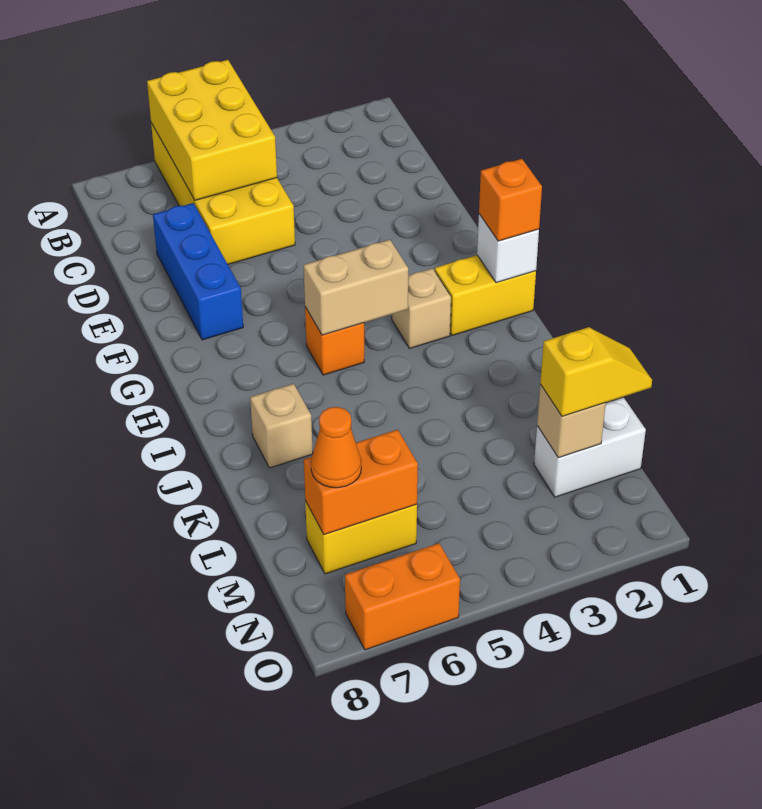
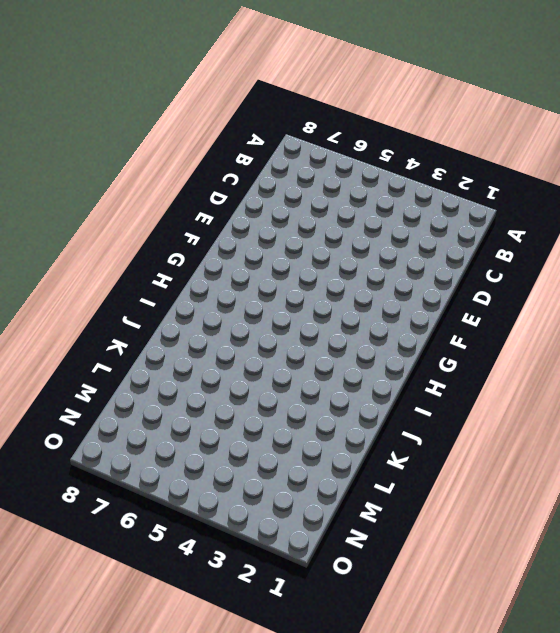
none -> yellow 2x4 brick [151,123,295,264]
none -> blue 1x3 brick [153,203,243,340]
none -> yellow 1x2 brick [435,255,536,335]

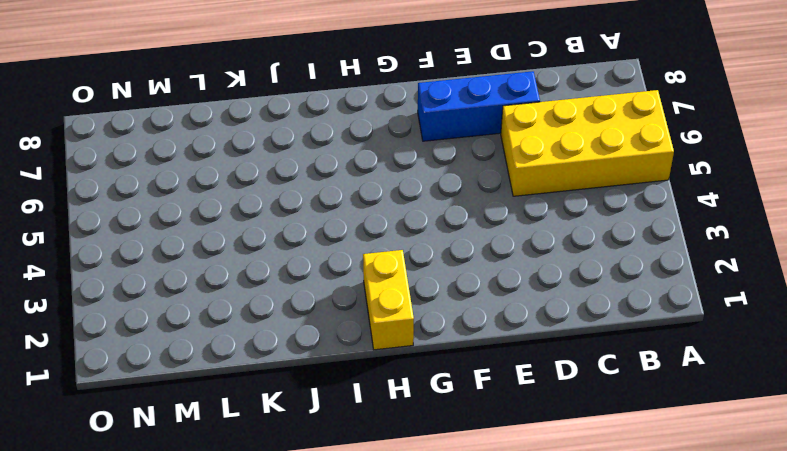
none -> tan 1x1 brick [392,268,451,349]
none -> orange 1x1 brick [305,307,364,375]
none -> tan 1x1 brick [250,384,313,468]

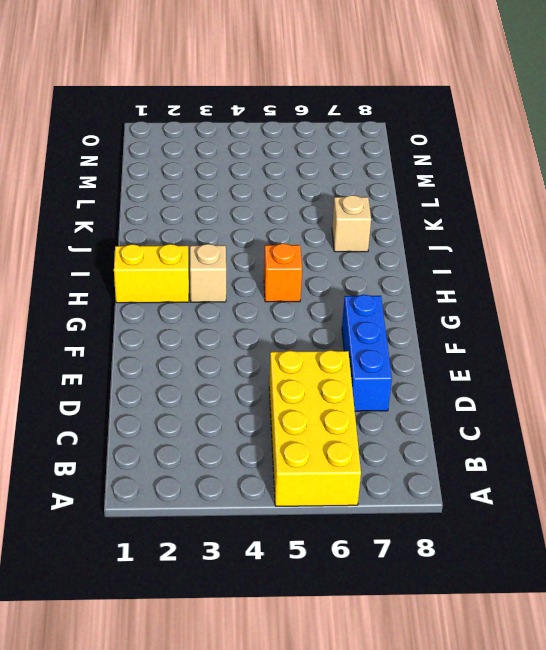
none -> white 1x2 brick [534,398,646,497]
none -> yellow 1x2 brick [305,501,417,574]
none -> orange 1x2 brick [345,543,460,650]

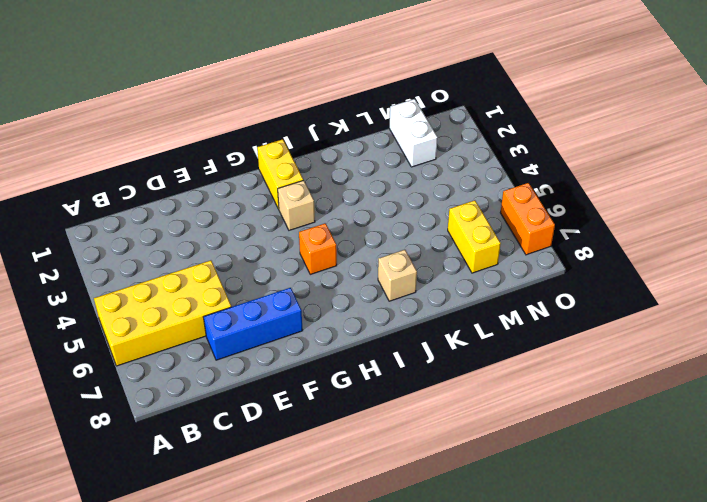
none -> yellow 2x3 brick [147,60,277,200]
none -> white 1x1 brick [477,214,539,283]
none -> tan 1x2 brick [304,240,408,335]

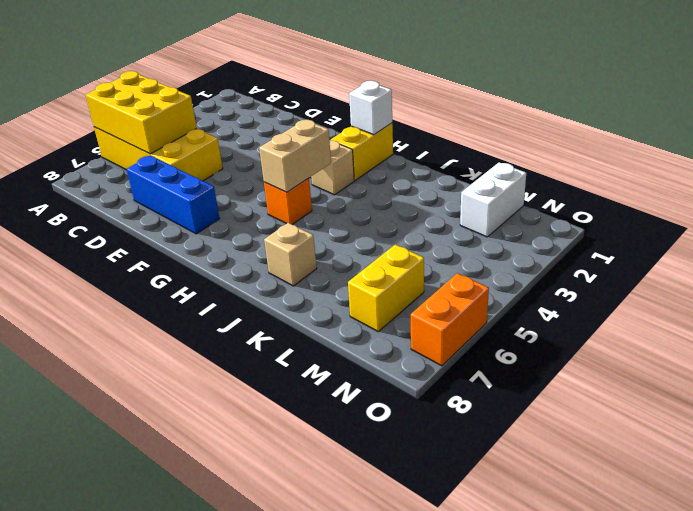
none -> tan 1x1 brick [537,384,606,458]
none -> orange 1x2 brick [304,430,418,535]
none -> orange 1x1 brick [479,159,542,241]

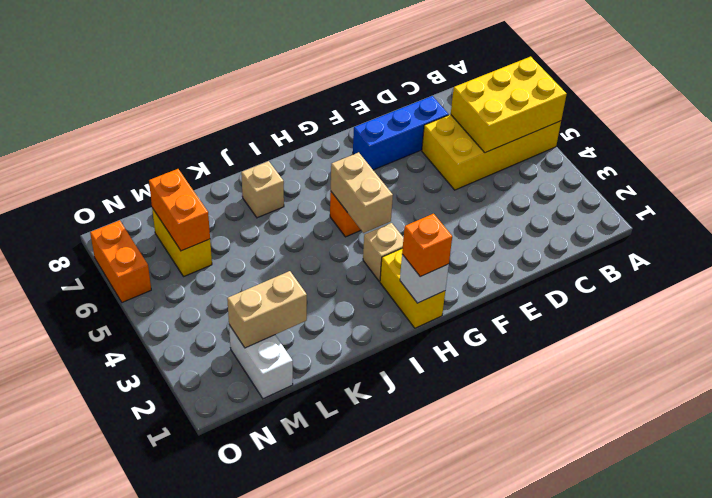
tan 1x2 brick [227,271,307,348] -> tan 1x1 brick [537,384,606,458]
none -> yellow 1x2 slope [540,327,652,416]
none -> orange 1x1 cone [311,407,361,488]

